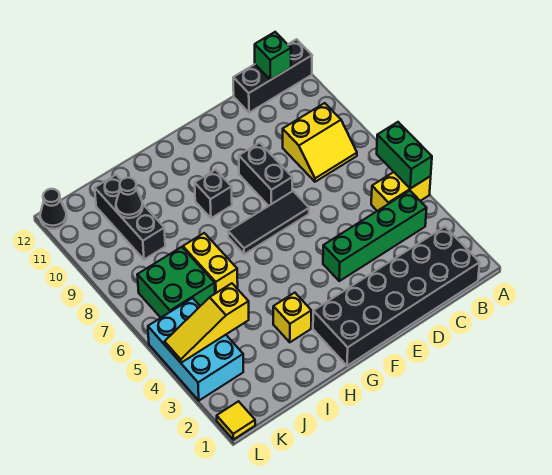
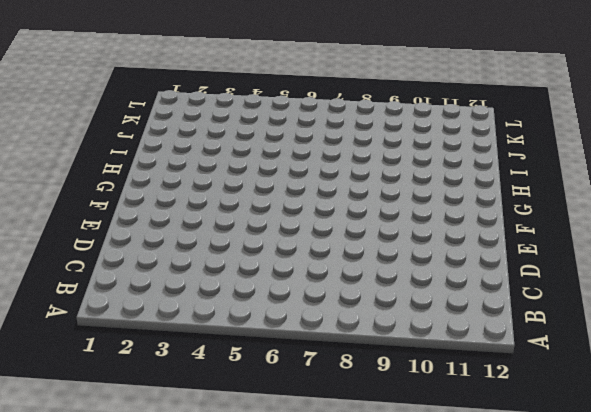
none -> yellow 1x2 brick [371,172,431,211]
none -> black 1x3 brick [233,39,312,113]
none -> black 2x6 brick [313,227,480,366]

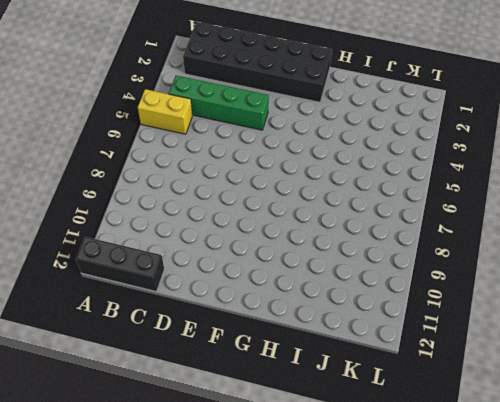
none -> yellow 2x2 slope [283,103,357,182]
none -> black 1x3 tile [228,191,309,254]
none -> black 1x2 brick [239,143,292,206]

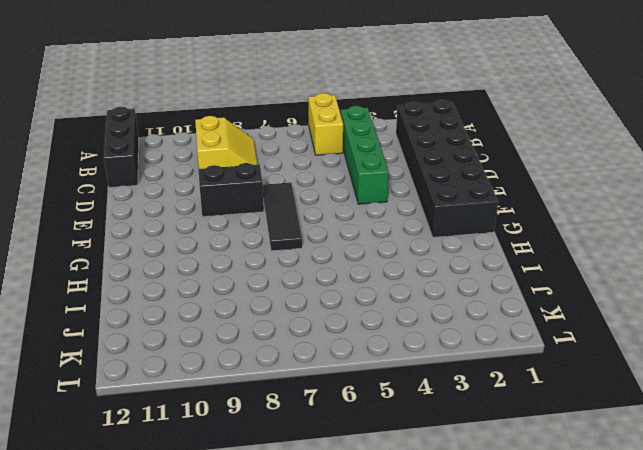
none -> black 1x1 brick [195,170,232,218]
none -> yellow 1x1 brick [273,293,311,342]
none -> yellow 1x2 brick [183,233,238,294]

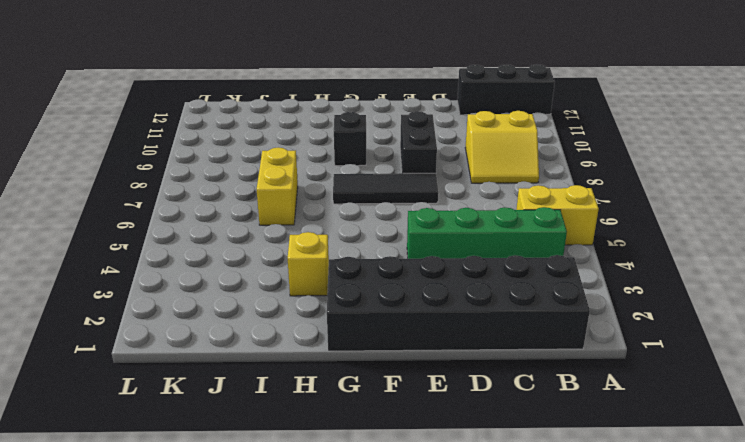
none -> green 2x2 brick [137,247,215,318]
none -> black 1x3 brick [95,175,165,260]
none -> cyan 2x3 brick [148,298,243,401]

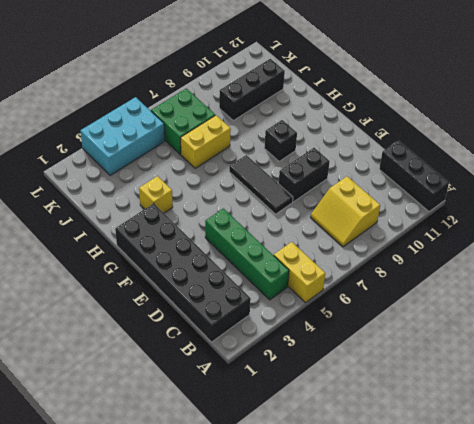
none -> yellow 1x1 tile [217,401,255,440]
none -> black 1x1 cone [40,189,67,229]
none -> green 1x2 brick [377,122,432,189]

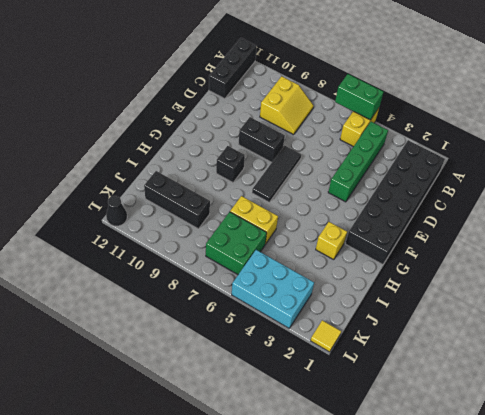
none -> green 1x1 brick [255,32,291,80]
none -> yellow 1x3 slope [165,283,249,363]
none -> black 1x1 cone [116,178,143,218]

